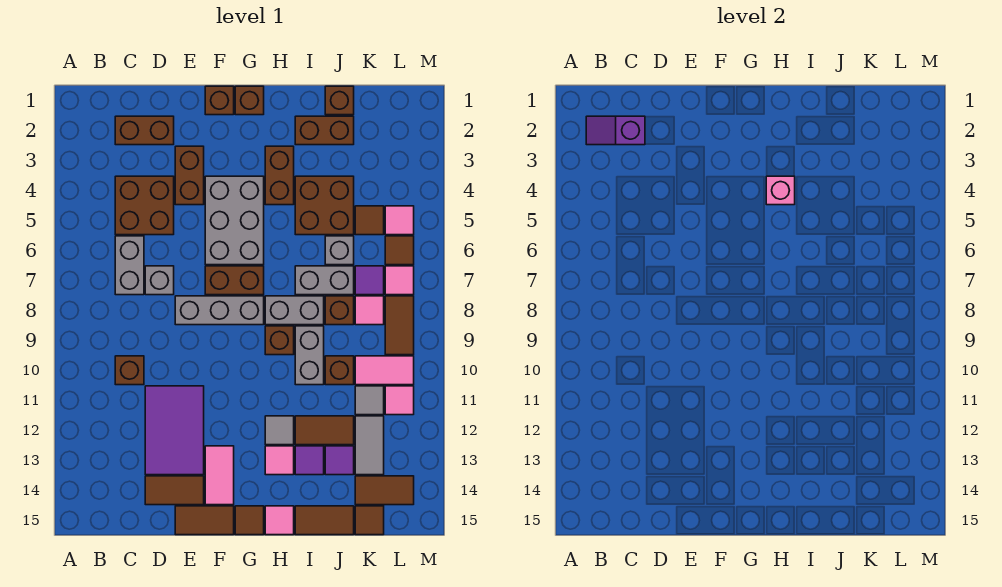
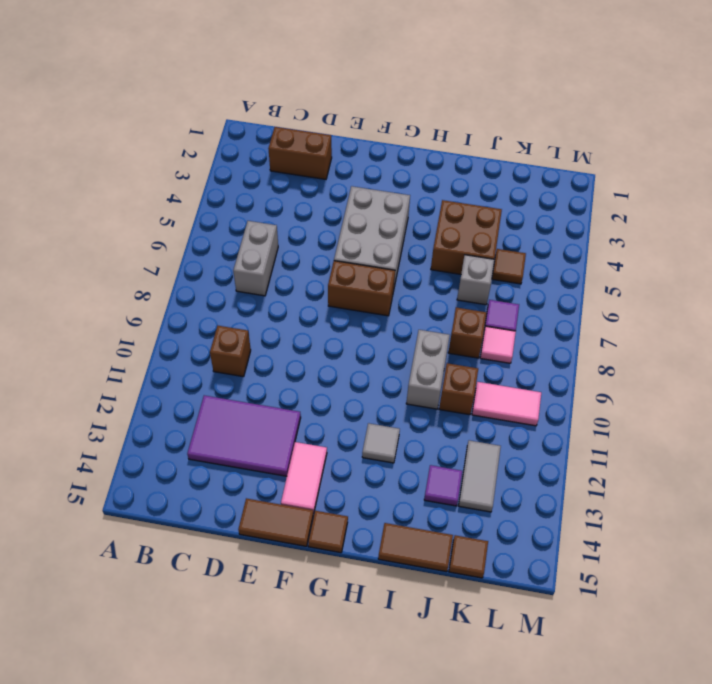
purple 2x3 tile [187,395,301,476] -> purple 2x3 tile turned to [145,386,204,475]
none -> brown 2x2 brick [115,176,174,235]
none -> grey 1x1 brick [145,266,174,295]
none -> brown 1x2 tile [145,476,204,505]
none -> brown 1x2 brick [175,146,204,205]

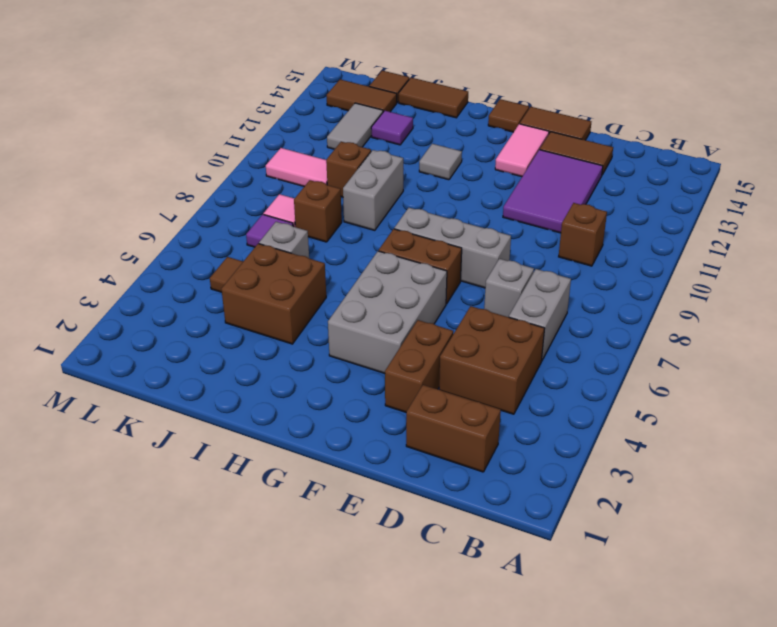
none -> brown 1x1 brick [205,86,234,115]
none -> brown 1x1 brick [235,86,264,115]
none -> brown 1x2 brick [265,146,294,205]
none -> grey 1x2 brick [265,296,324,325]

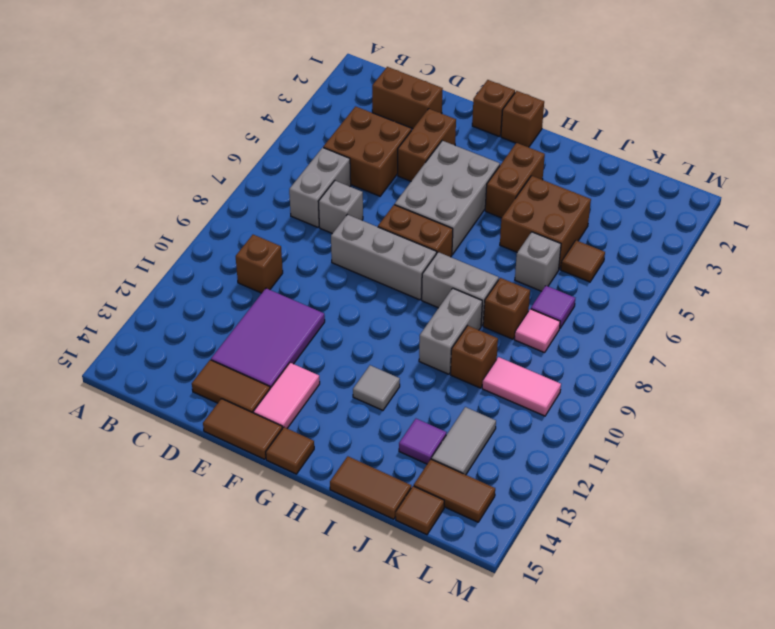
none -> brown 1x1 brick [265,326,294,355]
none -> pink 1x1 tile [265,446,294,475]
none -> pink 1x1 tile [265,506,294,535]
none -> brown 1x2 brick [295,116,354,145]

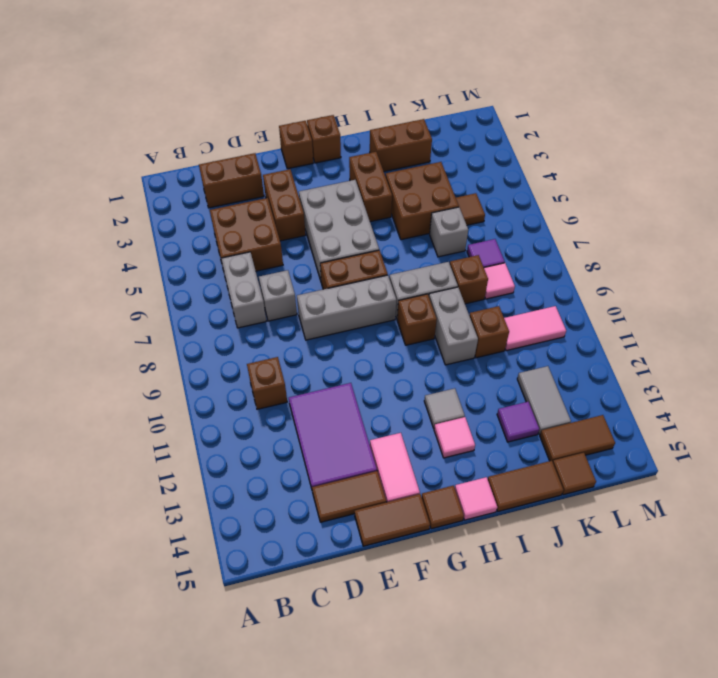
none -> grey 1x2 brick [295,266,354,295]
none -> brown 1x2 tile [295,416,354,445]
none -> purple 1x1 tile [295,446,324,475]
none -> brown 1x1 brick [325,86,354,115]

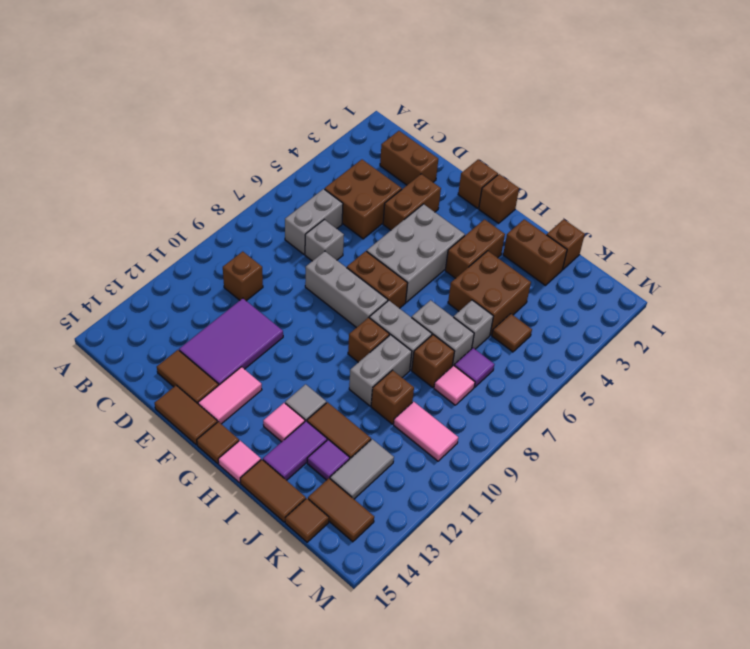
purple 1x2 tile [263,421,327,480] -> purple 1x1 tile [295,446,324,475]
none -> grey 1x1 tile [355,386,384,415]
none -> pink 1x1 tile [385,206,414,235]
none -> brown 1x1 tile [385,236,414,265]
none -> pink 1x1 tile [385,266,414,295]

